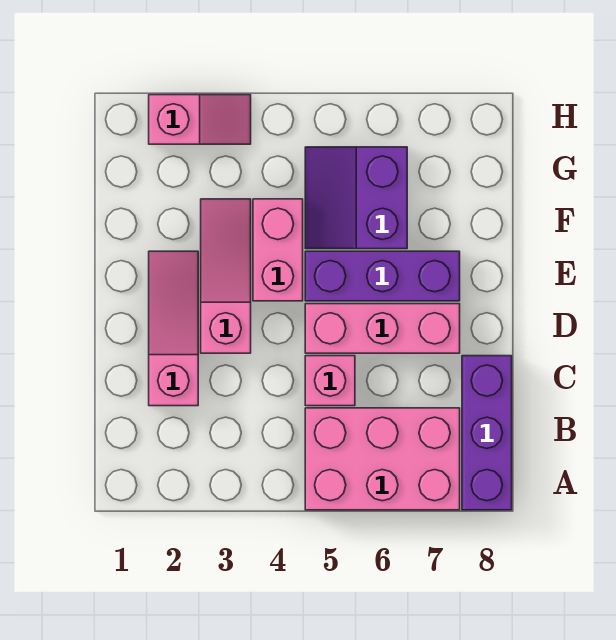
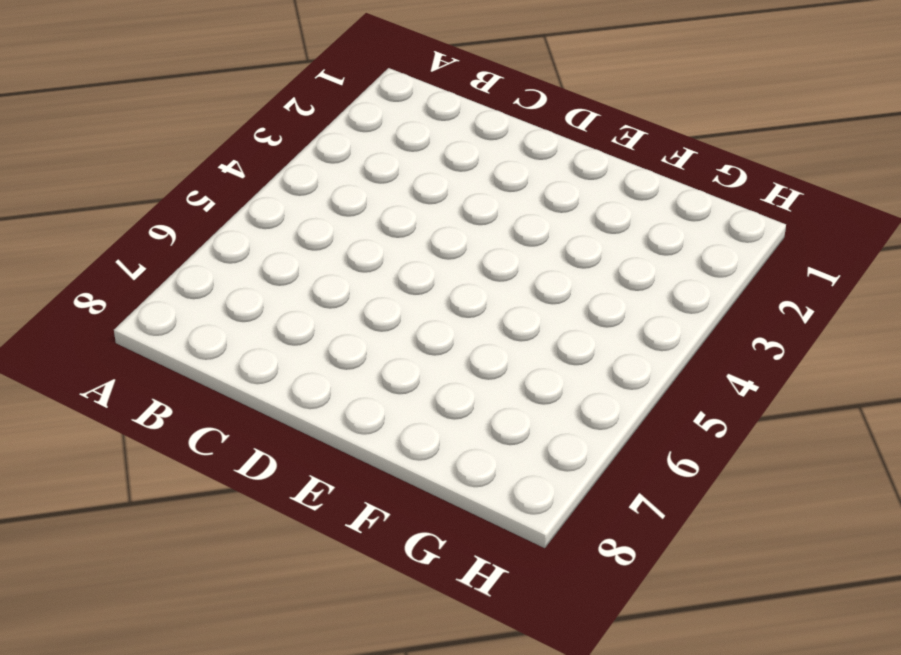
none -> pink 2x3 brick [305,408,460,510]
none -> purple 1x3 brick [462,356,512,510]

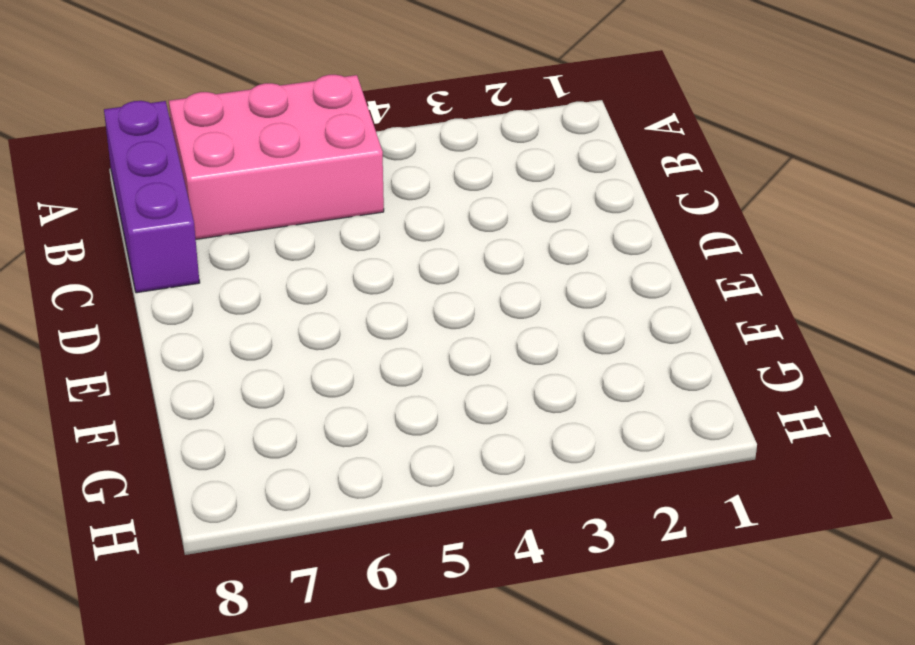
none -> pink 1x3 slope [149,251,198,406]
none -> pink 1x1 brick [305,356,355,406]

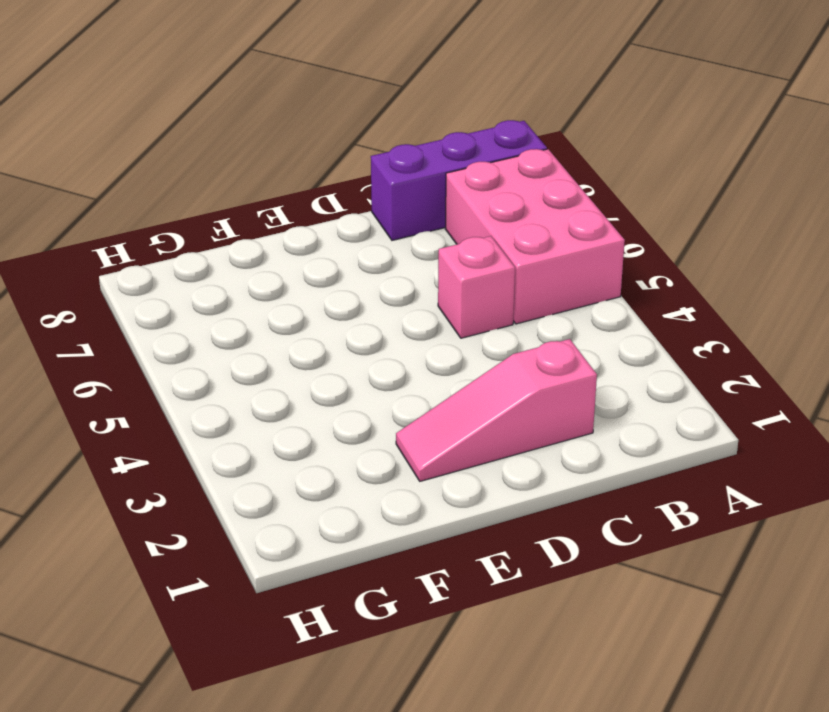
none -> pink 1x3 slope [201,199,251,353]
none -> pink 1x3 brick [305,304,460,353]

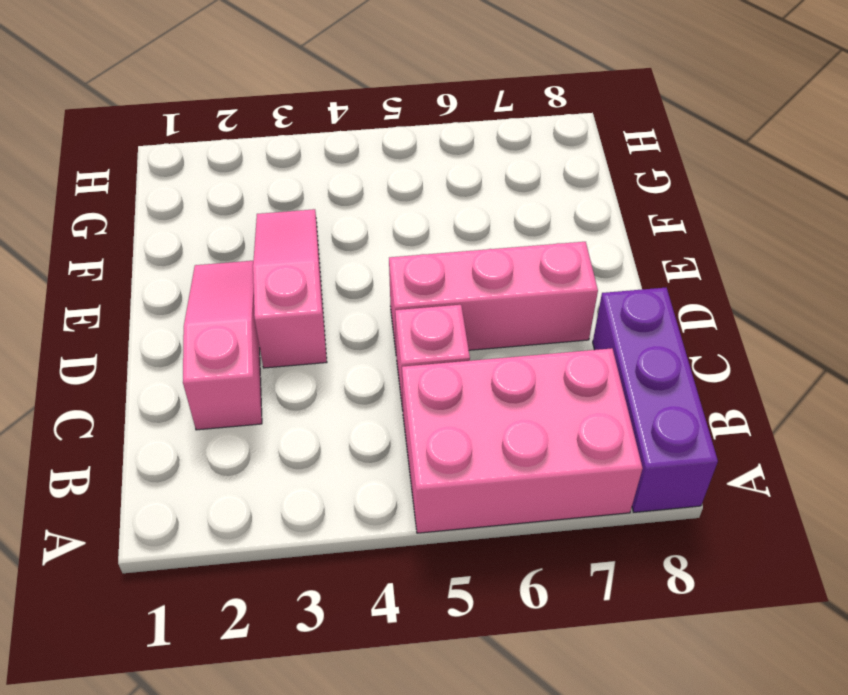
none -> pink 1x2 brick [253,199,303,301]
none -> purple 1x3 brick [305,251,460,301]

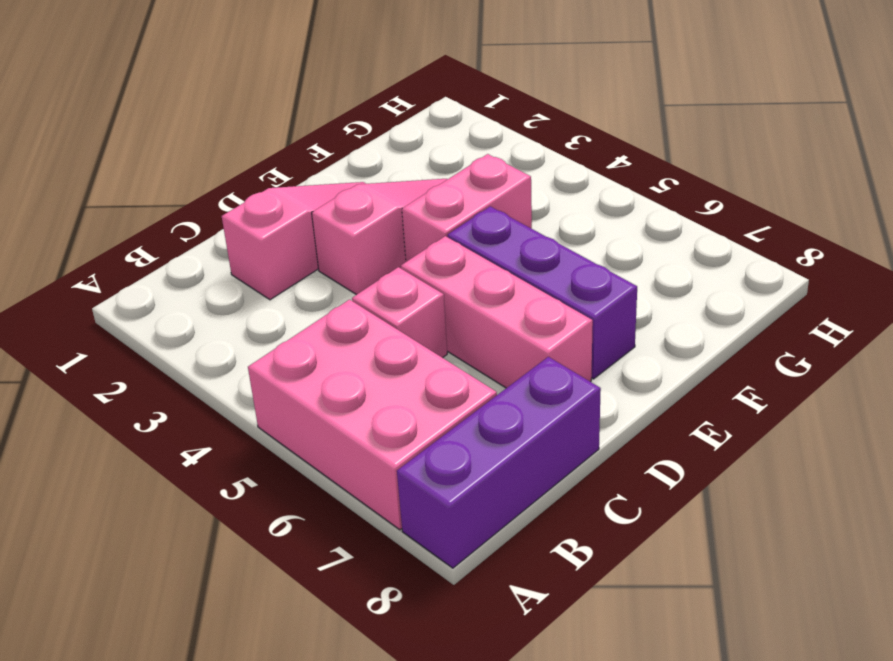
none -> purple 2x2 slope [305,147,407,249]
none -> pink 1x2 slope [149,95,251,144]

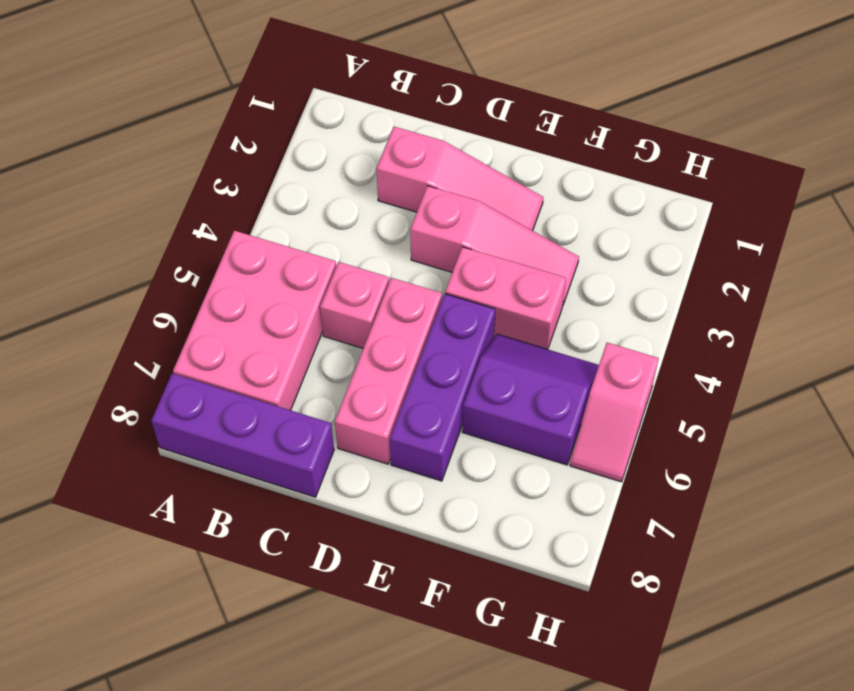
pink 1x2 slope [570,343,659,482] -> pink 1x2 slope moved to [149,95,251,144]

